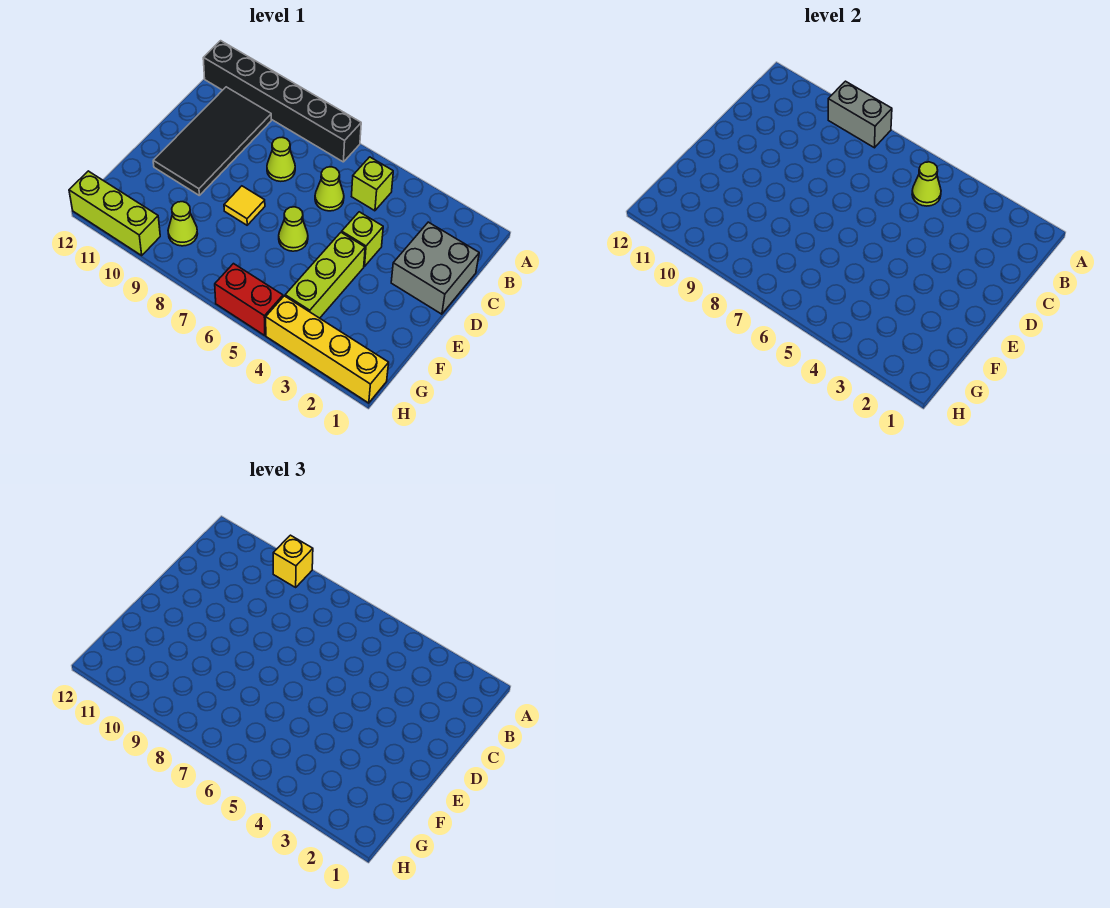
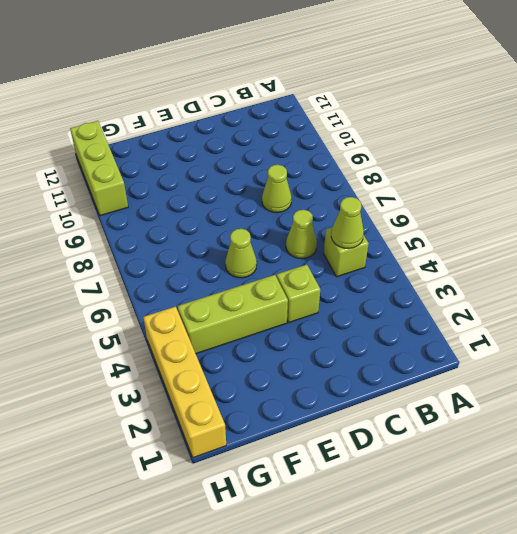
none -> black 1x6 brick [203,41,361,162]
none -> black 2x4 tile [153,87,271,195]
none -> grey 2x2 brick [391,222,479,314]

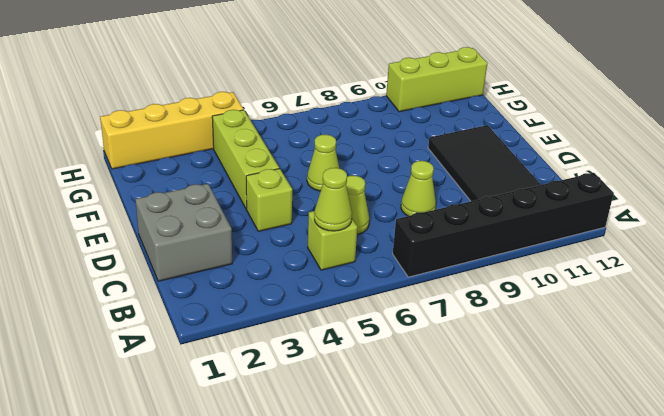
none -> yellow 1x1 tile [224,186,265,225]
none -> lime 1x1 cone [168,202,198,246]
none -> red 1x2 brick [215,264,283,335]

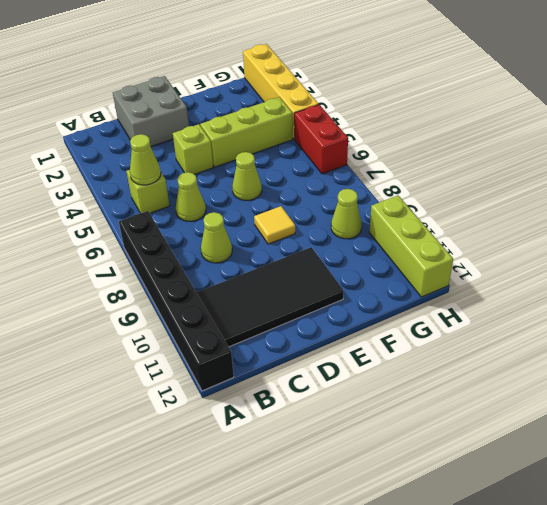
none -> grey 1x2 brick [828,81,892,148]
none -> yellow 1x1 brick [273,535,313,587]

